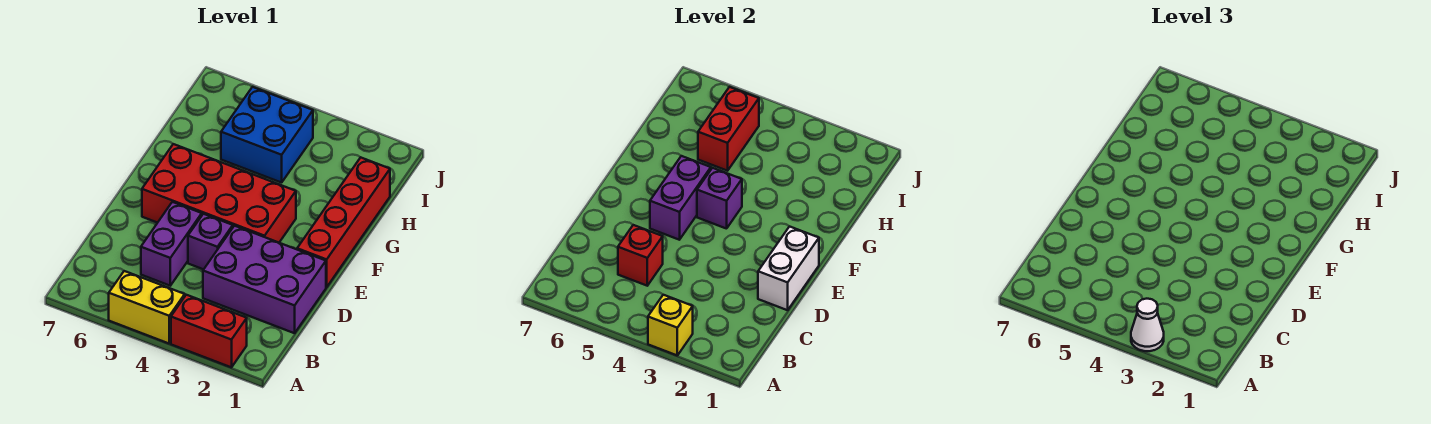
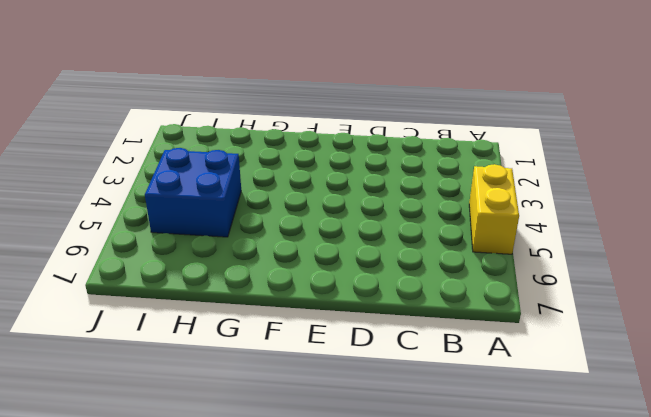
none -> red 1x2 brick [171,295,247,367]
none -> purple 2x3 brick [203,226,326,333]
none -> purple 1x2 brick [141,202,202,286]

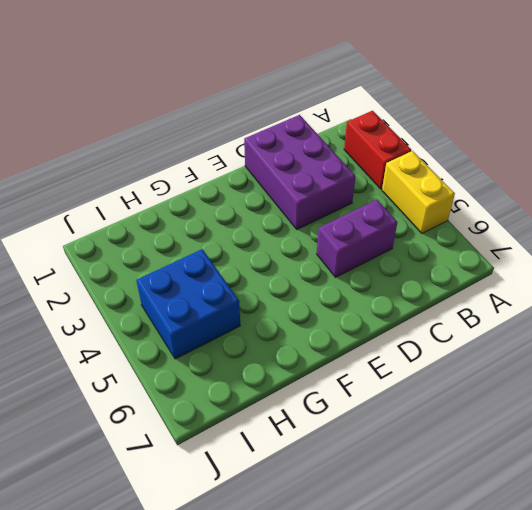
none -> purple 1x1 brick [188,214,233,269]
none -> red 1x4 brick [297,157,390,287]
none -> red 2x4 brick [142,144,296,243]

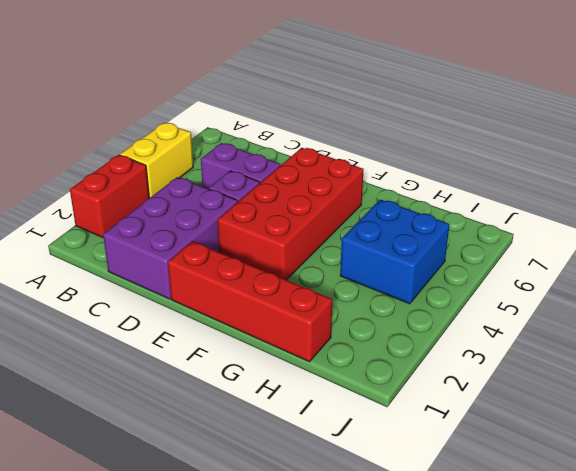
none -> yellow 1x1 brick [648,295,693,355]
none -> red 1x1 brick [618,225,663,286]
none -> white 1x2 brick [758,226,819,310]

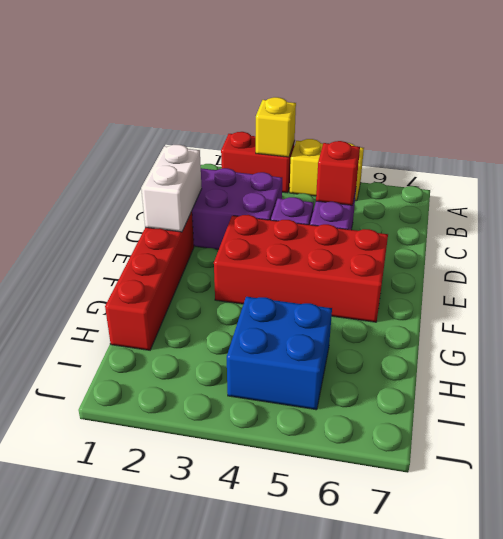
none -> purple 1x2 brick [650,156,711,240]
none -> purple 1x1 brick [697,168,742,229]
none -> red 1x2 brick [698,87,759,171]

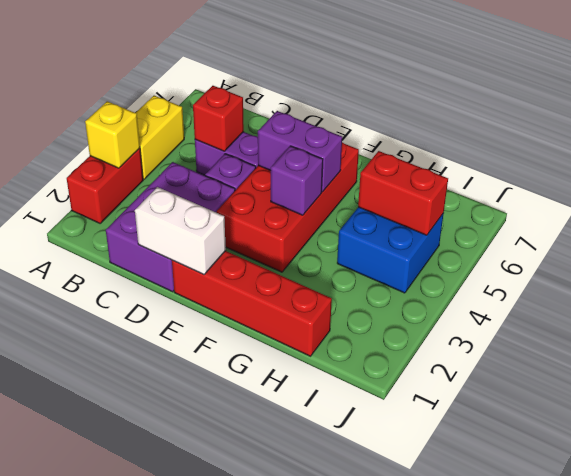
none -> white 1x1 cone [1131,299,1164,351]

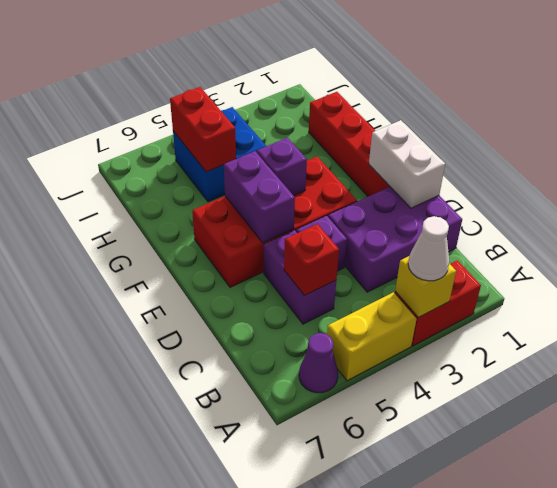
purple 1x1 cone [299,333,338,393] -> none

